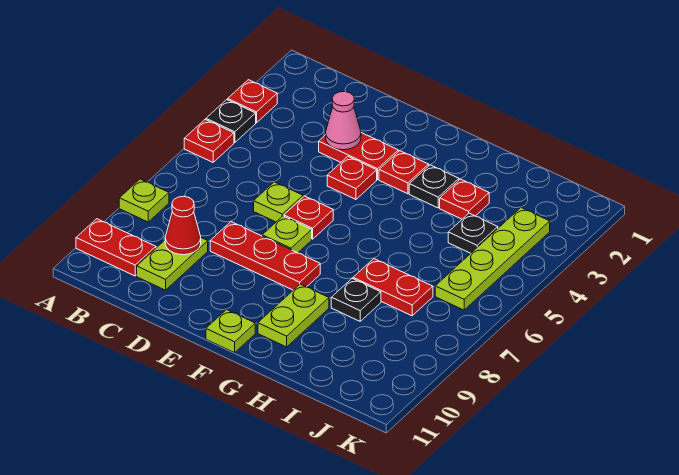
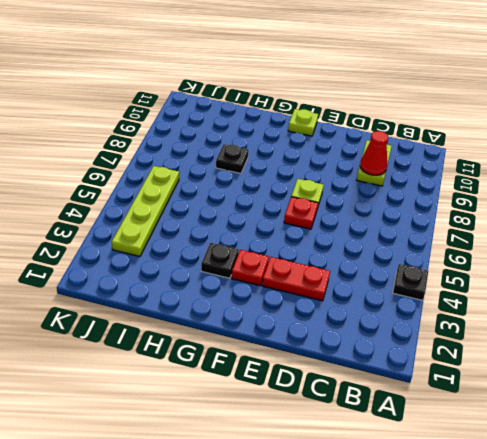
none -> red 1x1 plate [228,80,277,123]
none -> red 1x1 plate [184,120,234,162]
none -> lime 1x1 plate [119,179,169,222]

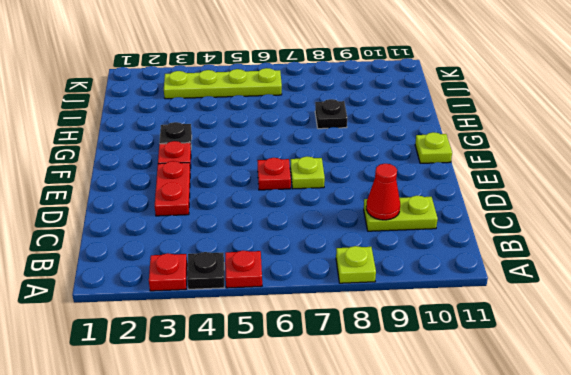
none -> red 1x2 plate [76,219,156,276]
none -> lime 1x1 plate [254,182,303,222]
none -> red 1x3 plate [210,222,320,290]

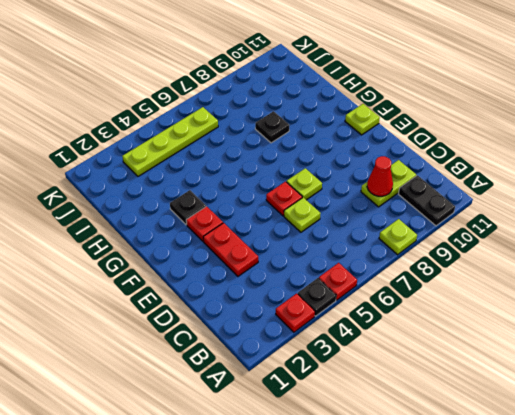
black 1x2 plate [399,175,455,226] -> red 1x2 plate [76,219,156,276]
none -> red 1x3 plate [210,222,320,290]
none -> red 1x1 plate [327,157,377,199]
none -> lime 1x2 plate [258,284,329,347]

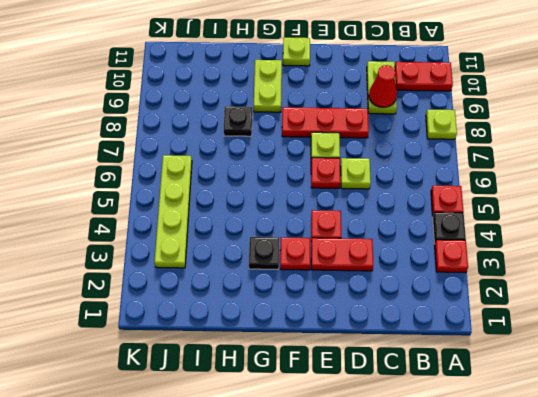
none -> red 1x1 plate [440,179,489,219]
none -> red 1x2 plate [353,259,433,316]
none -> black 1x1 plate [448,213,498,253]

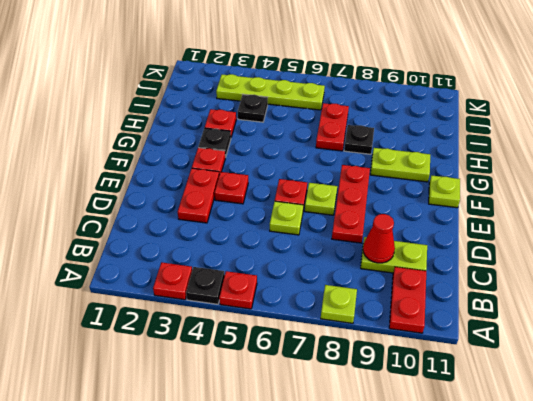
none -> pink 1x1 cone [326,91,361,150]

